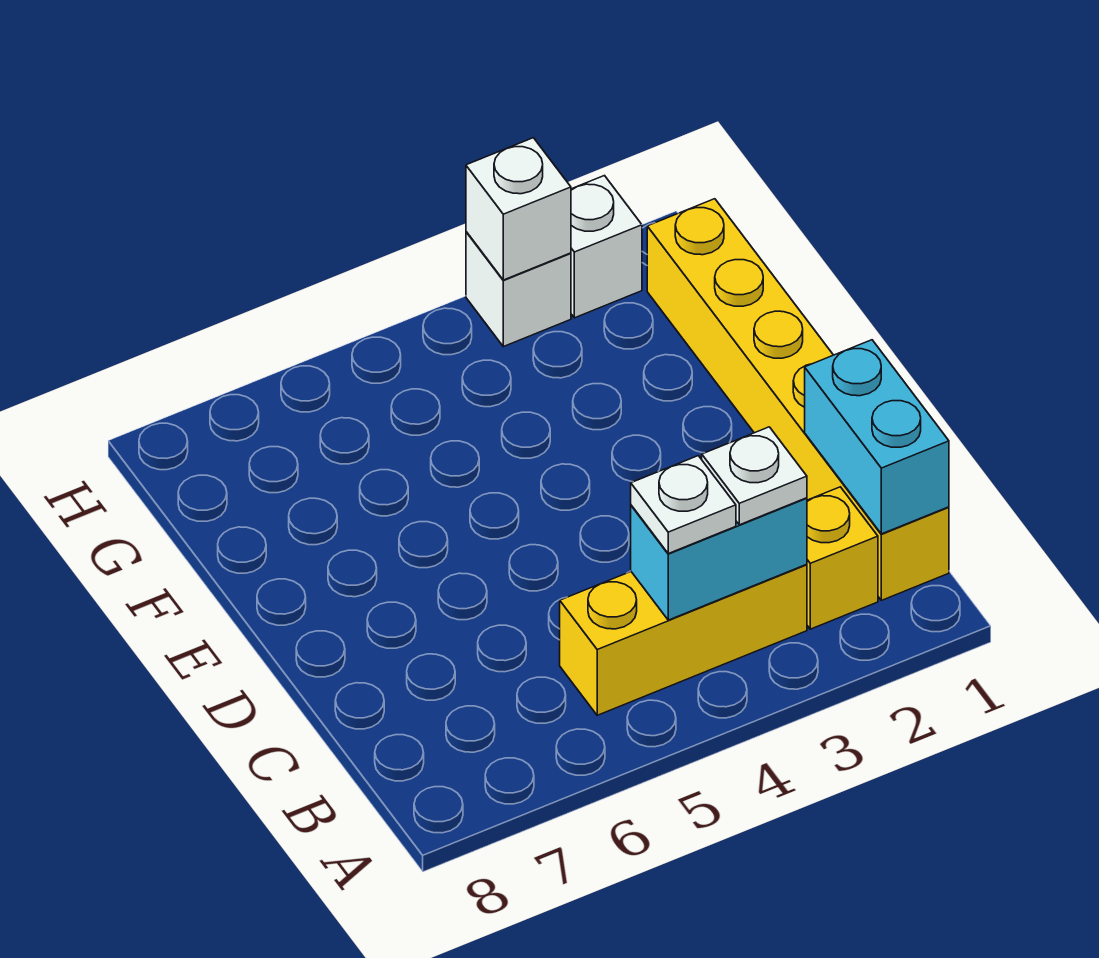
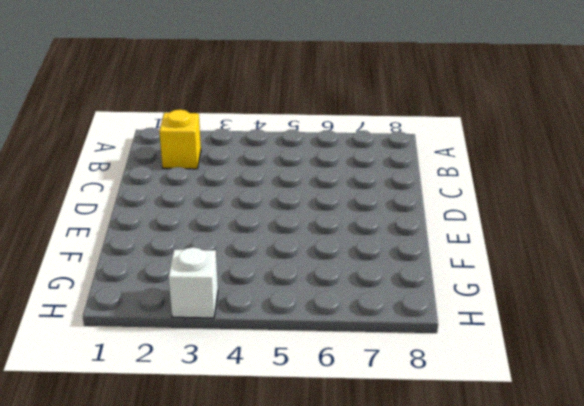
none -> yellow 1x6 brick [647,199,949,600]
none -> yellow 1x3 brick [560,564,807,715]

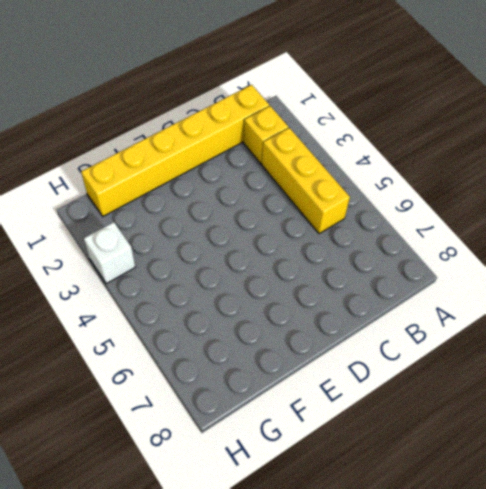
none -> white 1x1 brick [571,176,642,318]
none -> cyan 1x2 brick [805,340,949,534]

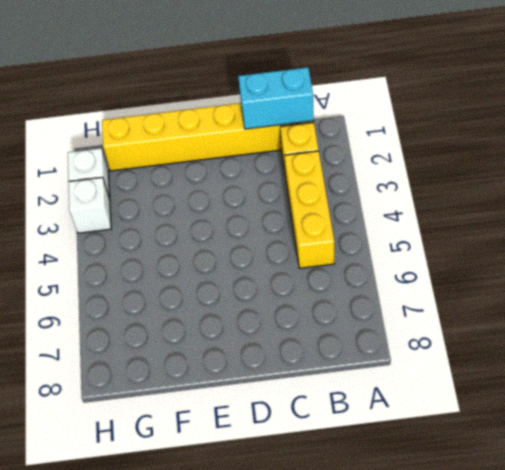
none -> cyan 1x2 brick [631,498,807,620]
none -> white 1x1 brick [466,138,571,280]

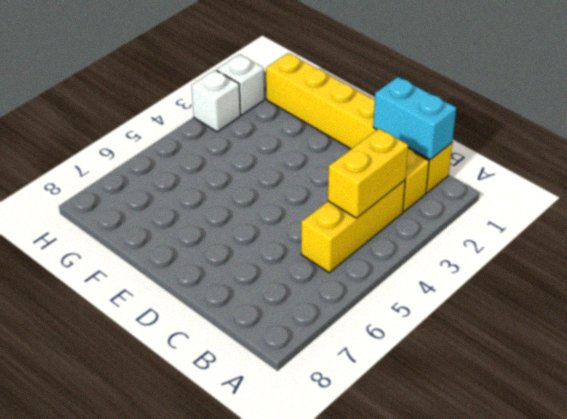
yellow 1x2 brick [328,129,408,218] -> cyan 1x2 brick [631,498,807,620]
none -> white 1x1 brick [466,138,571,280]
none -> white 1x1 plate [702,427,807,525]

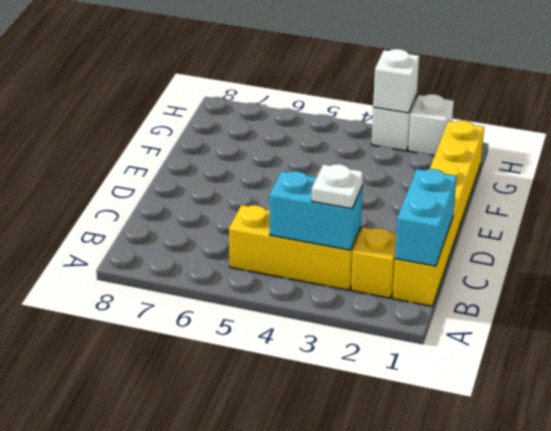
none -> white 1x1 plate [631,456,736,554]

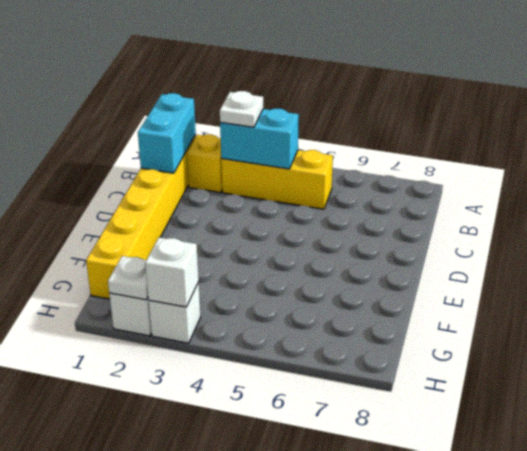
white 1x1 plate [108,256,148,300] -> white 1x1 plate moved to [631,456,736,554]

